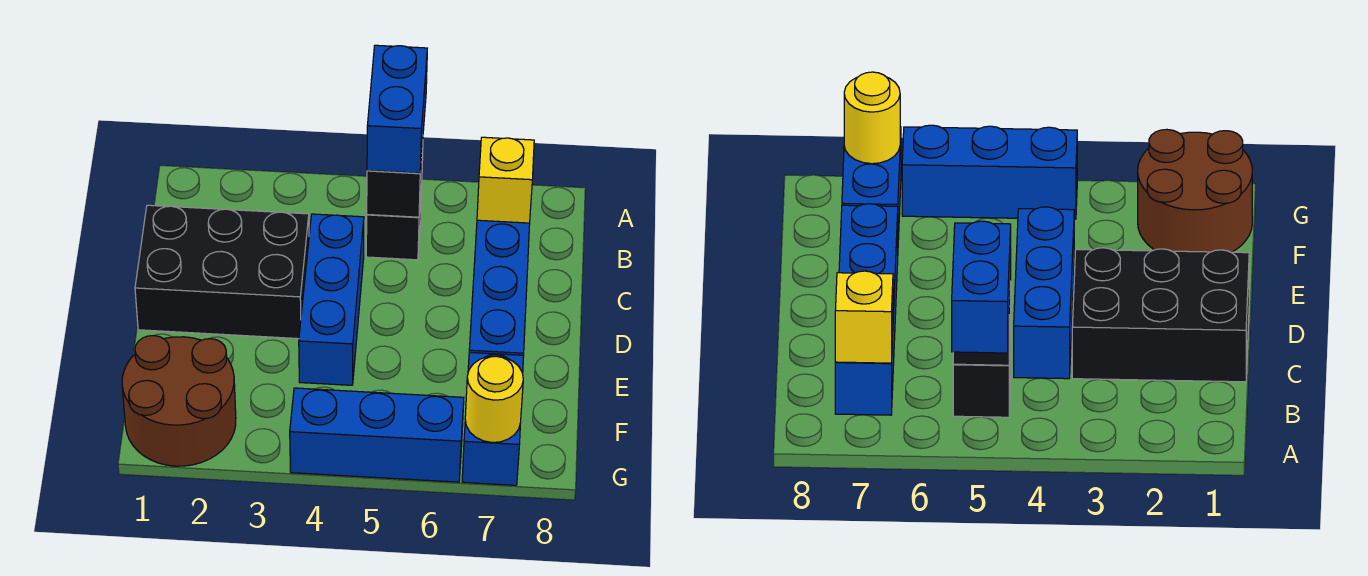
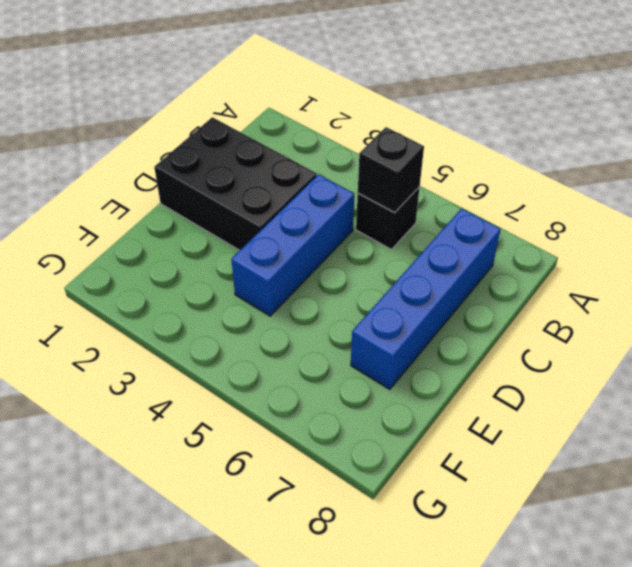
none -> brown 2x2 round brick [122,336,236,466]
none -> blue 1x2 brick [462,352,524,485]

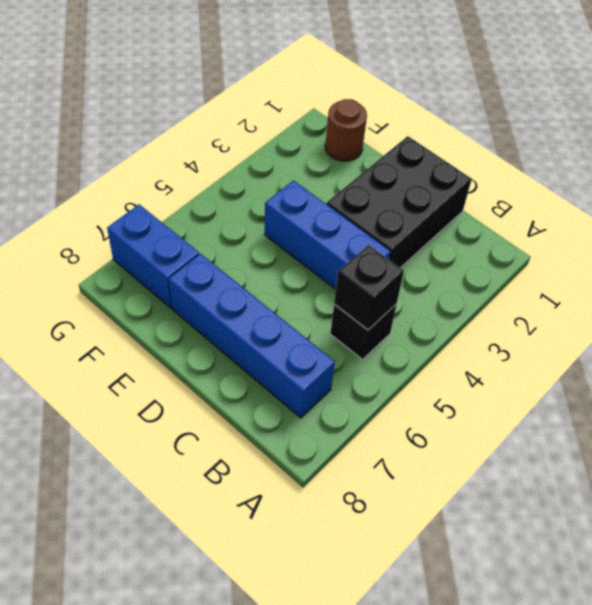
brown 1x1 round brick [325,99,367,161] -> brown 2x2 round brick [122,336,236,466]
none -> blue 1x3 brick [290,388,464,482]
none -> yellow 1x1 brick [477,137,534,223]

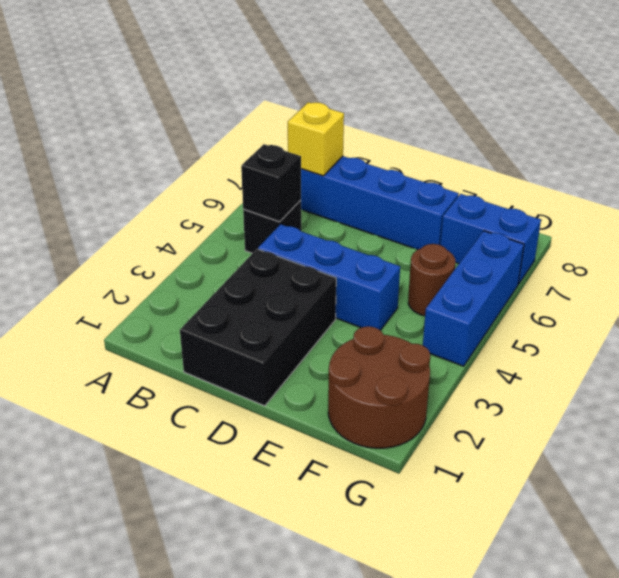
brown 1x1 round brick [408,244,455,316] -> none
none -> yellow 1x1 round brick [465,356,523,442]
none -> blue 1x2 brick [367,45,427,173]

